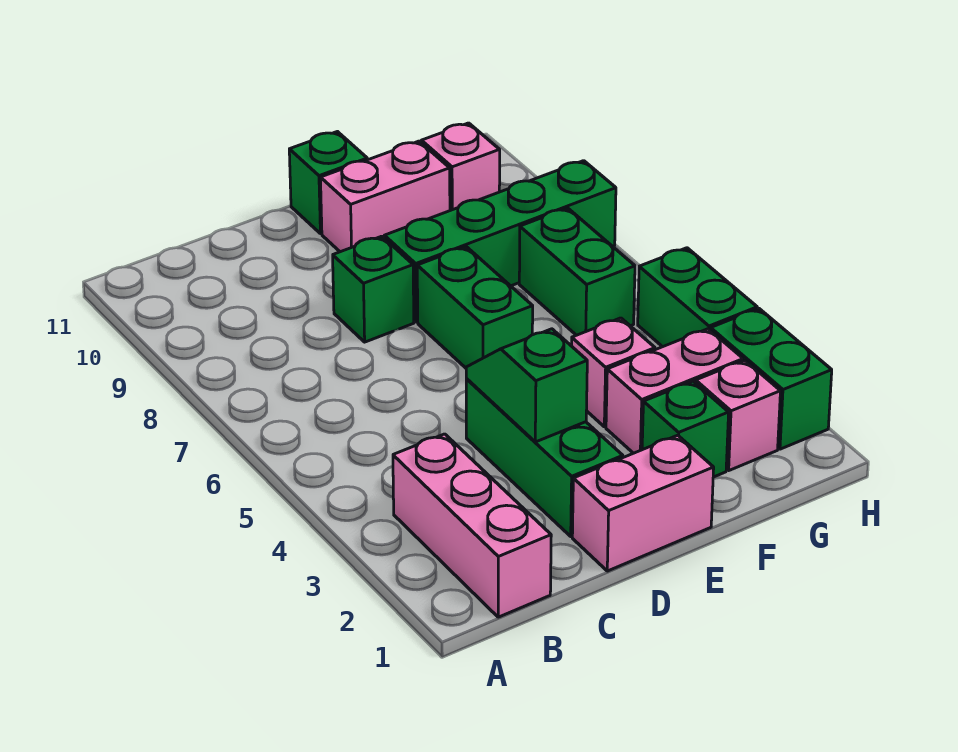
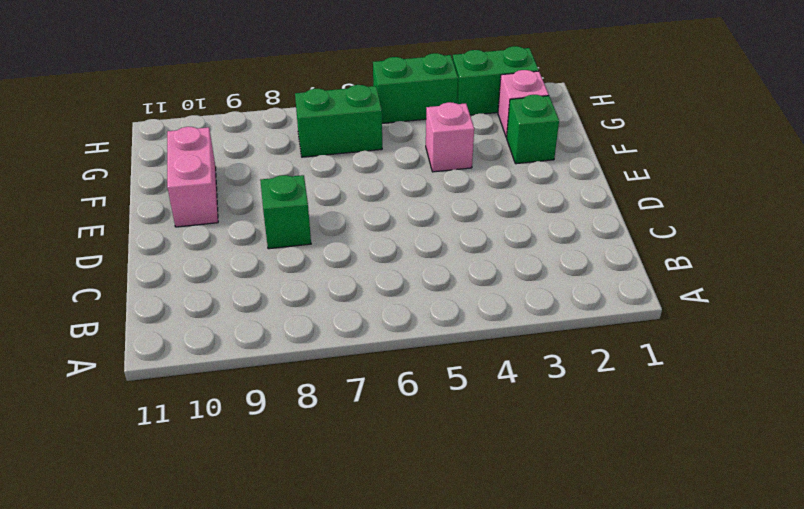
none -> pink 1x3 brick [393,434,551,617]
none -> pink 1x2 brick [572,435,714,571]
none -> green 1x3 brick [466,379,623,536]

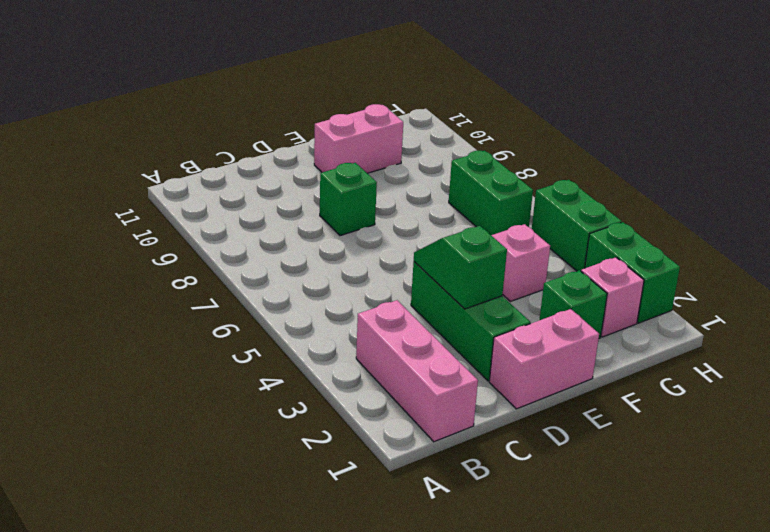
none -> green 1x2 brick [417,247,533,368]
none -> green 1x4 brick [384,161,616,322]
none -> green 1x1 brick [289,132,367,234]

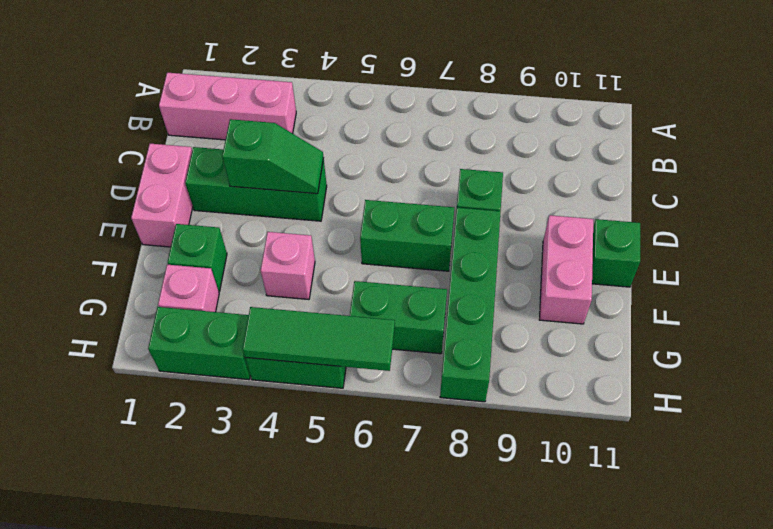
green 1x3 tile [243,307,395,371] -> none
none -> pink 1x2 brick [606,329,743,453]
none -> pink 1x1 brick [421,123,500,211]

